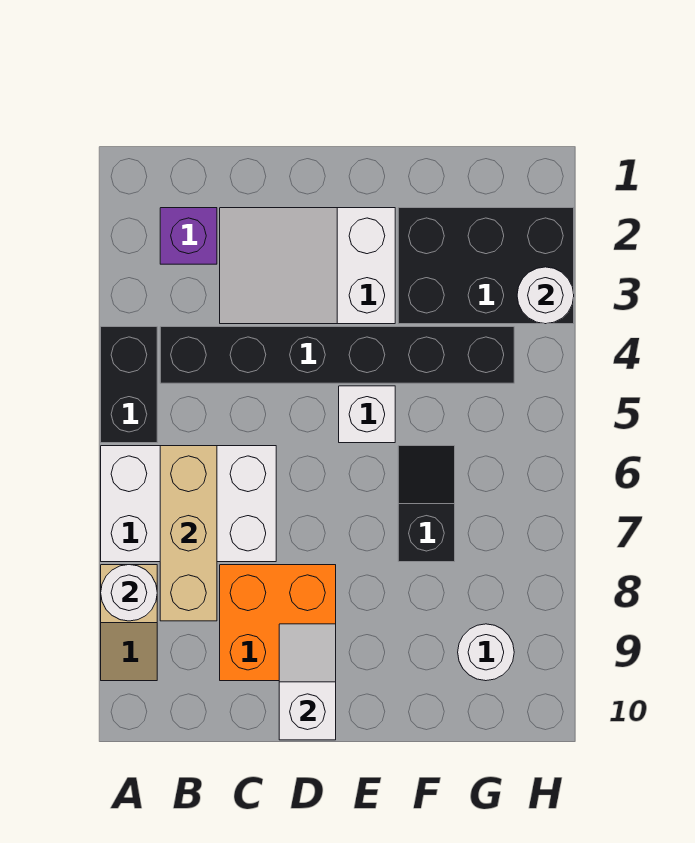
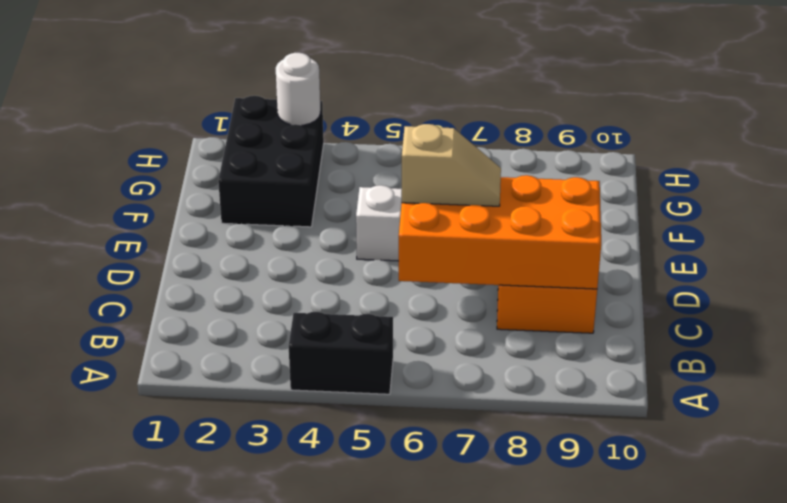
orange 2x4 brick [399,175,601,289] -> white 1x2 slope [279,624,336,740]
tan 1x2 slope [402,124,501,206] -> tan 1x2 slope moved to [101,565,157,681]
none -> white 2x3 brick [101,446,276,562]
none -> purple 1x1 brick [160,208,217,264]
none -> black 1x6 brick [160,327,514,383]

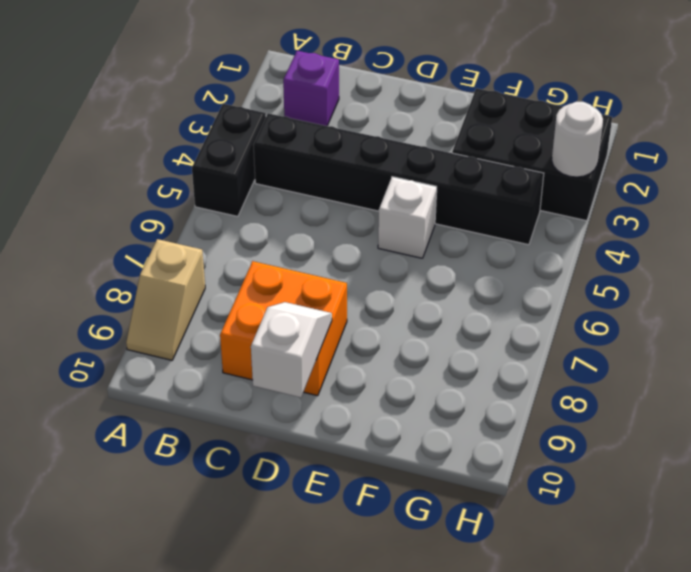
none -> white 2x3 brick [101,446,276,562]
none -> white 2x3 slope [220,208,395,324]
none -> black 1x2 slope [398,446,455,562]

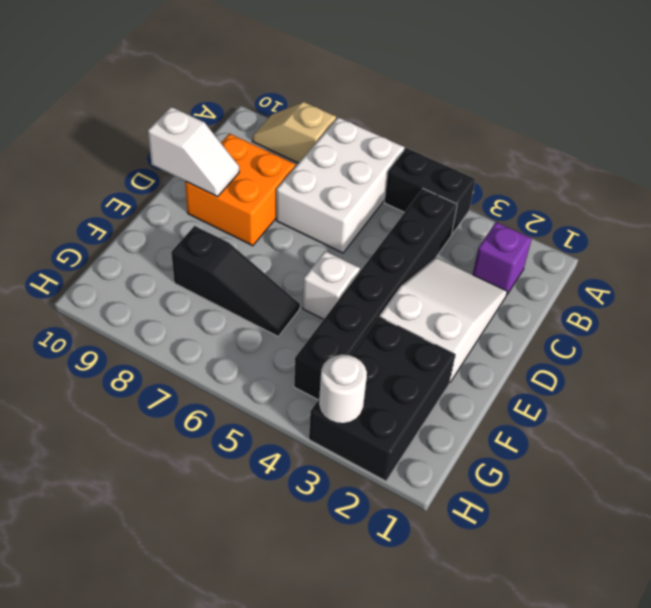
black 1x3 slope [171,226,300,336] -> black 1x2 slope [398,446,455,562]
none -> white 1x1 round brick [458,624,514,681]
none -> white 1x1 round brick [101,565,157,621]
none -> tan 1x3 brick [160,446,217,621]

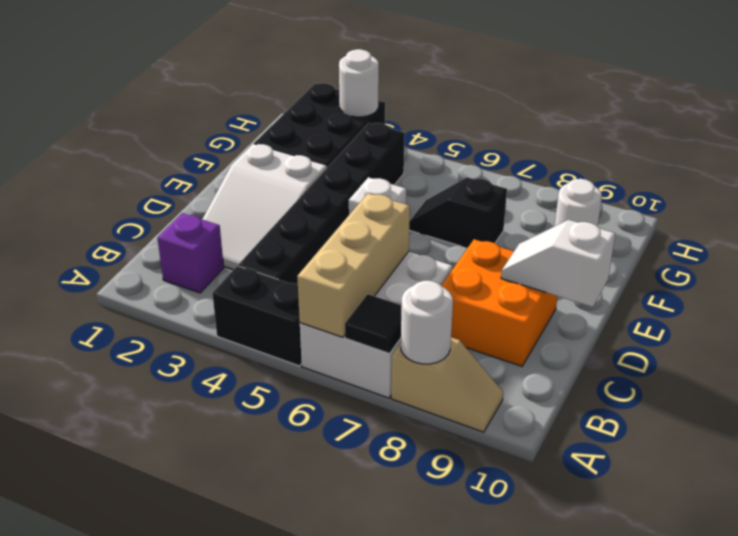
tan 1x3 brick [297,193,410,337] -> tan 1x3 brick turned to [160,446,217,621]
black 1x1 tile [345,294,402,354] -> none

